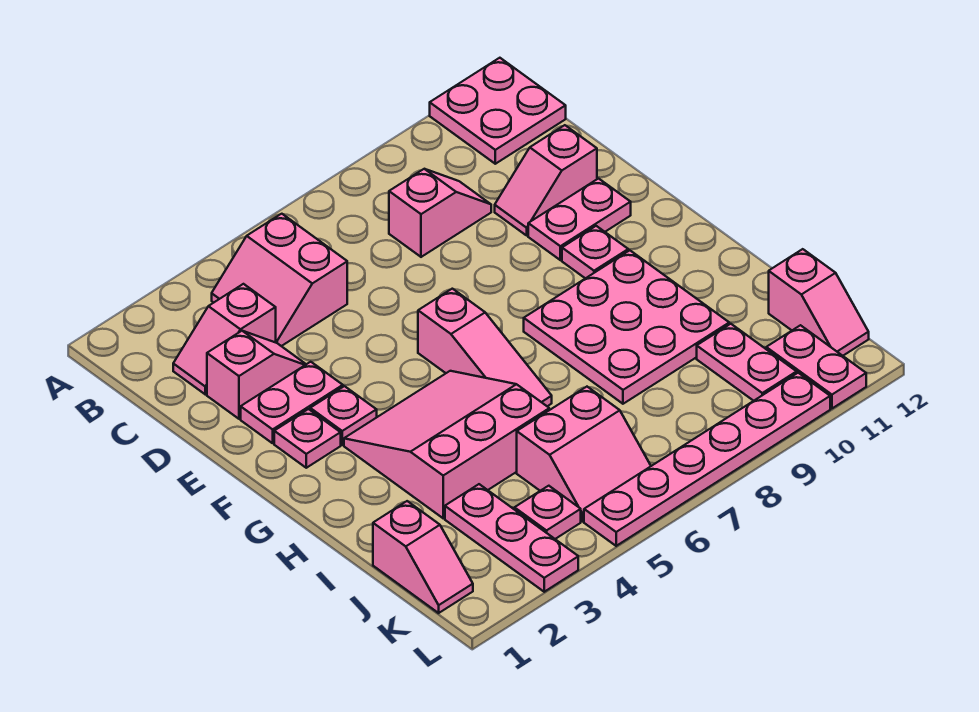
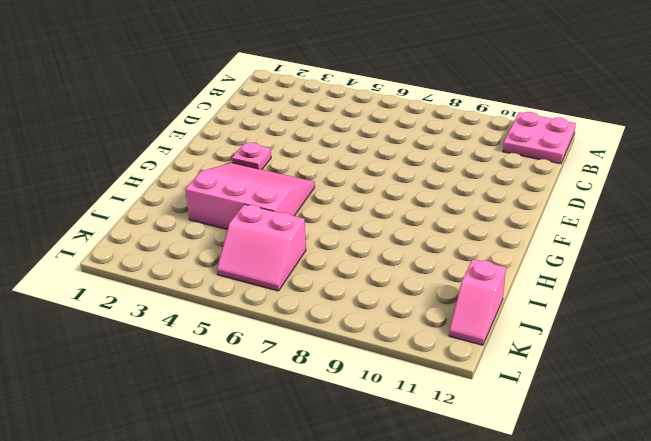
none -> pink 2x2 slope [212,214,347,346]
none -> pink 1x2 slope [173,284,276,394]
none -> pink 1x2 slope [389,169,491,257]

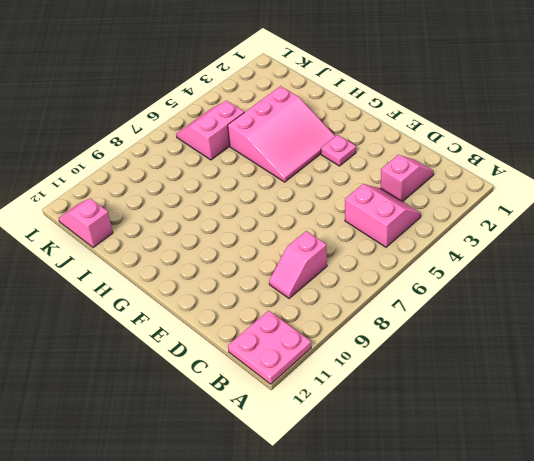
none -> pink 1x2 slope [207,331,306,419]
none -> pink 1x2 slope [495,125,597,235]
none -> pink 1x2 plate [241,362,343,443]

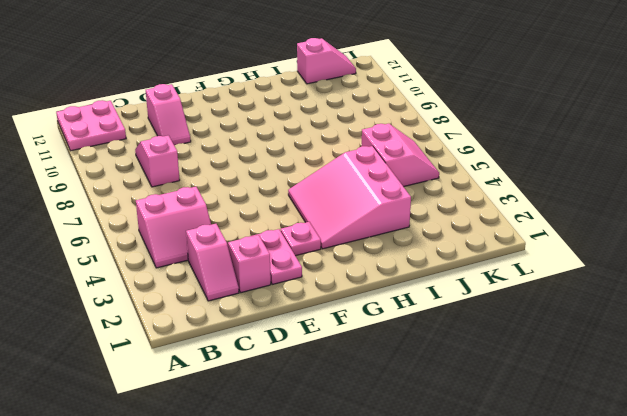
none -> pink 1x2 plate [528,179,631,260]
none -> pink 1x1 plate [274,409,341,468]
none -> pink 1x3 slope [418,289,552,406]

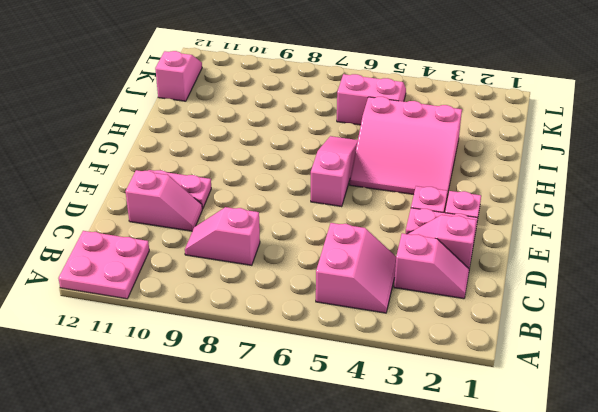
none -> pink 1x1 plate [562,226,628,278]
none -> pink 3x3 plate [524,250,729,404]
none -> pink 1x2 slope [373,501,473,613]

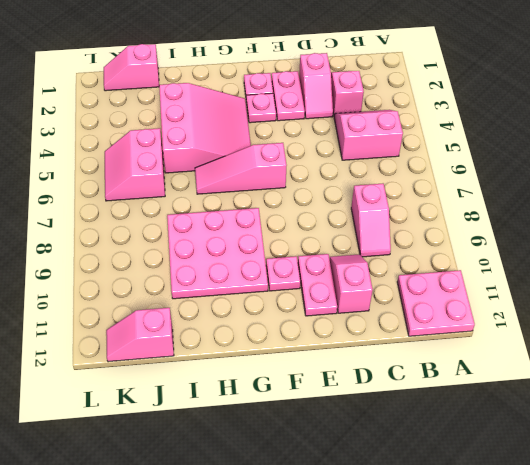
none -> pink 1x3 plate [445,484,578,592]
none -> pink 1x2 plate [697,324,797,401]
none -> pink 1x1 plate [514,486,581,539]

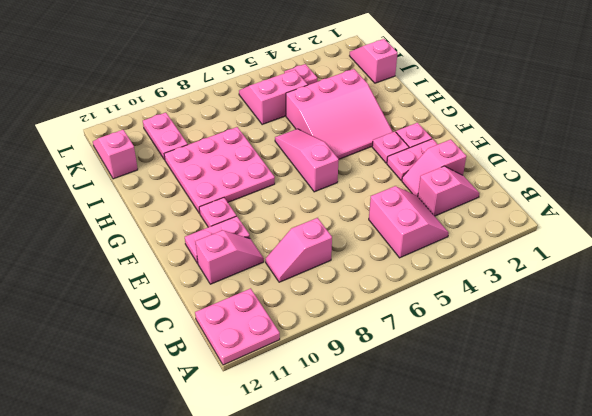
none -> pink 1x3 plate [445,484,578,592]
none -> pink 1x2 plate [766,325,866,408]
none -> pink 1x6 plate [584,373,830,546]

